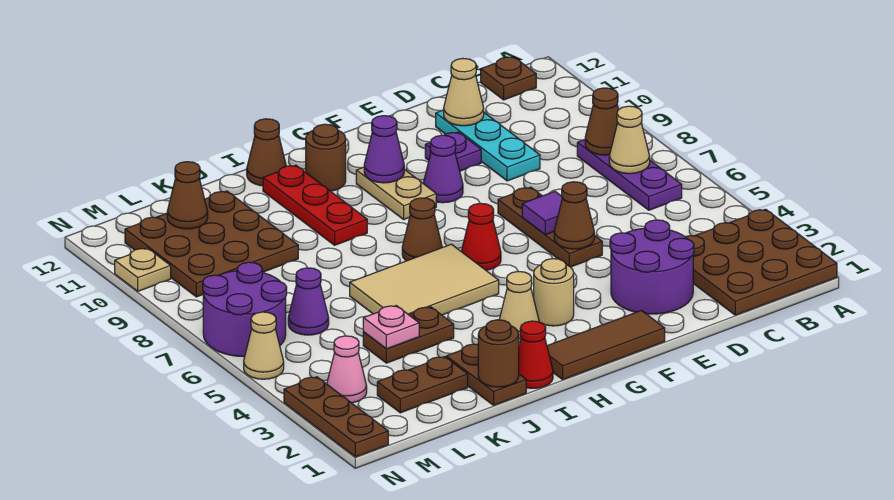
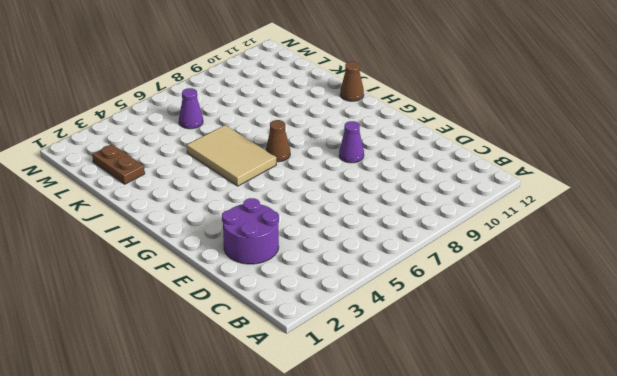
none -> brown 3x3 plate [686,209,837,315]
none -> purple 1x3 plate [577,140,682,210]
none -> brown 1x1 plate [481,57,536,100]
none -> cyan 1x3 plate [436,110,540,181]

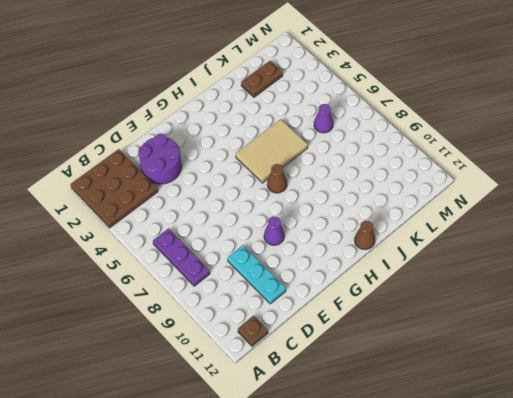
none -> brown 1x3 plate [498,187,602,267]
none -> purple 1x1 plate [425,132,481,171]
none -> brown 1x3 tile [547,311,665,379]
none -> tan 1x1 round brick [534,259,574,326]

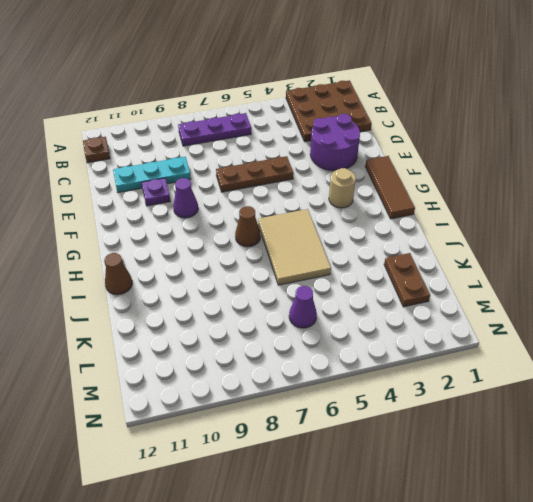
none -> red 1x1 cone [461,203,501,270]
none -> tan 1x2 plate [356,167,436,219]
none -> tan 1x1 cone [499,272,539,339]
none -> brown 1x1 round brick [306,124,346,191]

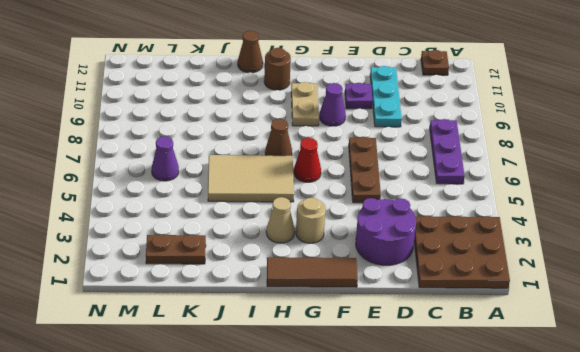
none -> red 1x1 cone [519,321,553,388]
none -> red 1x3 plate [263,165,367,245]
none -> brown 1x2 plate [446,344,526,405]
none -> brown 1x2 plate [363,307,454,363]

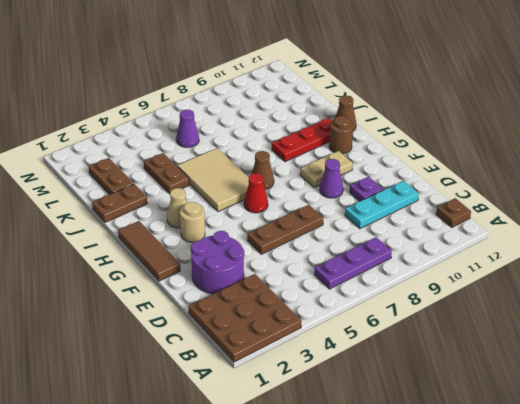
none -> red 1x1 cone [519,321,553,388]
none -> brown 3x3 plate [125,191,298,297]
none -> pink 1x1 cone [327,336,367,403]
none -> purple 2x2 round brick [203,262,287,357]

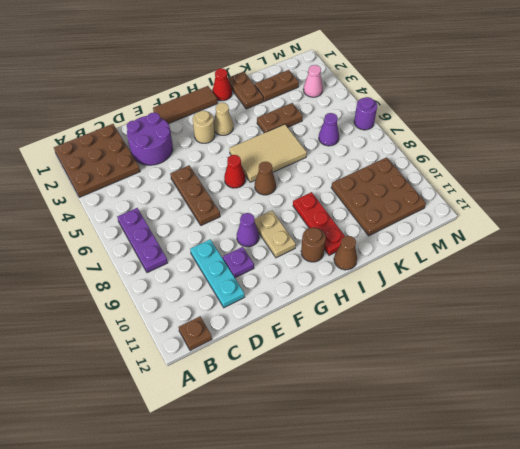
purple 1x1 round brick [354,97,377,130] -> purple 2x2 round brick [203,262,287,357]
none -> brown 1x3 plate [284,377,388,457]
none -> tan 1x1 cone [244,312,284,379]
none -> tan 1x1 plate [115,248,171,291]
none -> tan 1x1 cone [609,106,650,174]

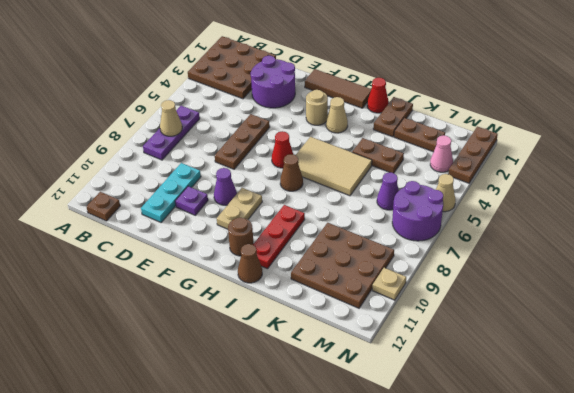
none -> brown 1x1 cone [585,88,618,155]
none -> tan 1x1 cone [444,58,484,126]
none -> brown 1x1 cone [554,182,594,249]
none -> purple 1x1 tile [522,191,562,235]

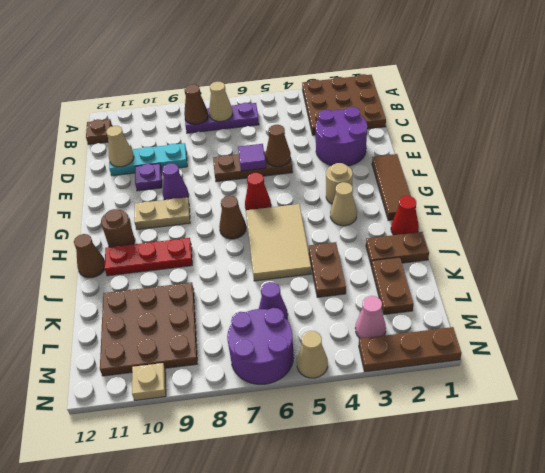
none -> purple 1x1 cone [364,116,404,183]
none -> brown 1x1 round brick [478,320,519,387]
none -> pink 1x1 plate [363,306,419,349]
none -> brown 1x1 cone [167,162,208,229]

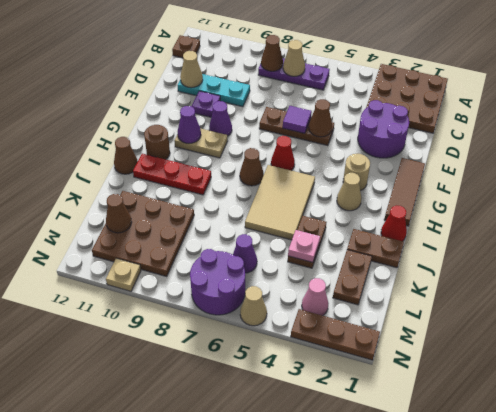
none -> brown 1x1 round brick [478,320,519,387]

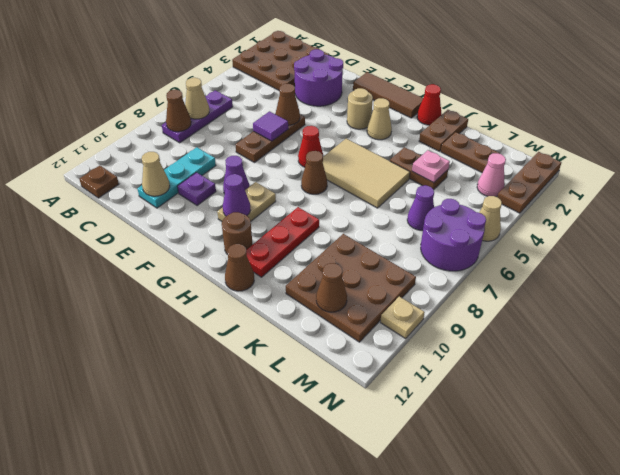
none -> brown 1x1 round brick [478,320,519,387]

